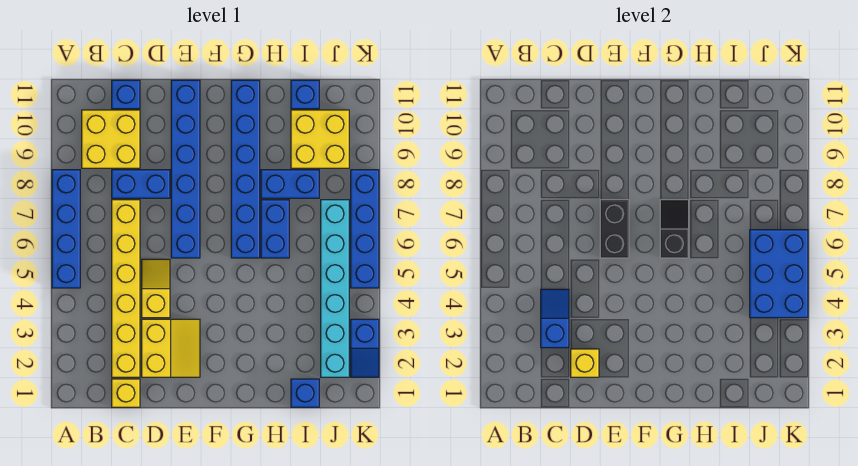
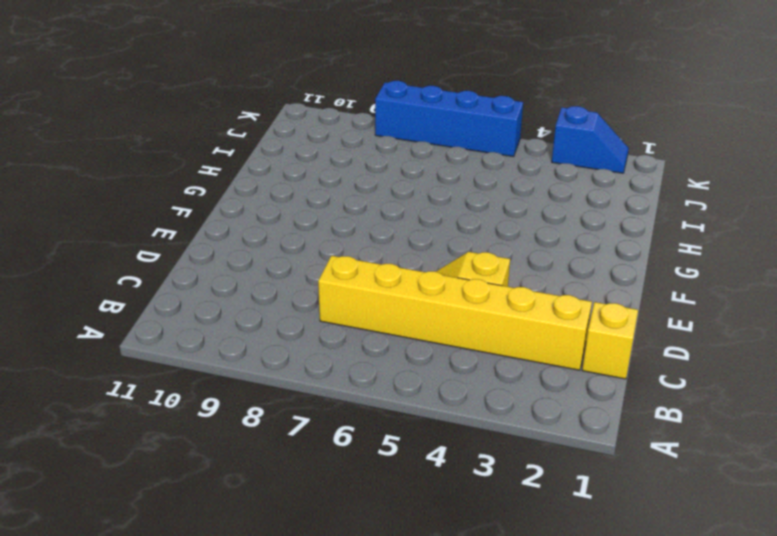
none -> blue 1x4 brick [52,170,80,288]
none -> yellow 2x2 brick [82,110,140,168]
none -> blue 1x2 brick [112,170,170,198]

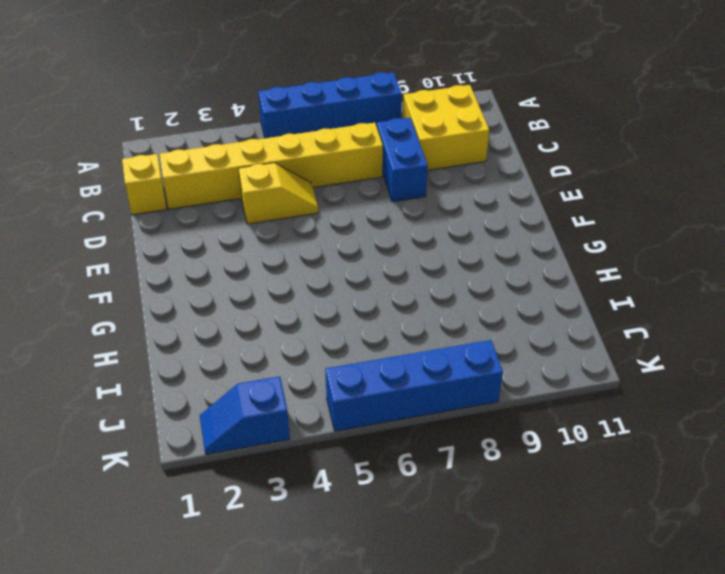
none -> blue 1x1 brick [112,80,140,109]
none -> yellow 2x2 slope [142,319,200,377]
none -> blue 1x6 brick [171,80,200,258]

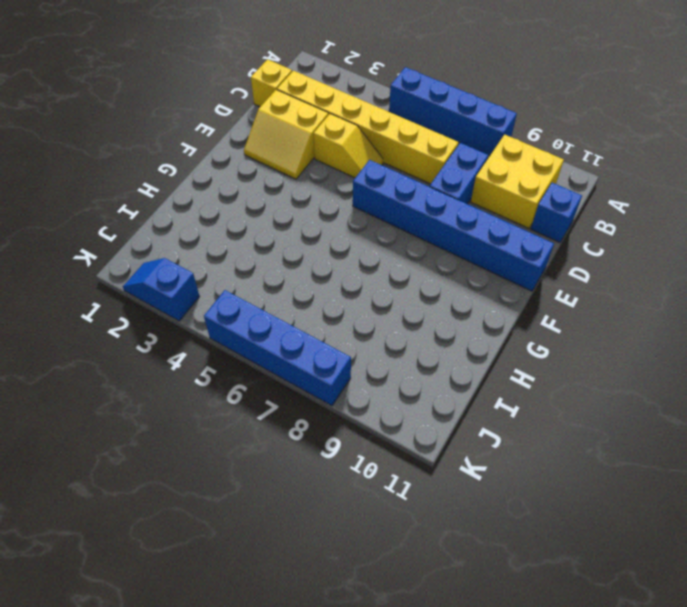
none -> blue 1x6 brick [231,80,260,258]
none -> blue 1x2 brick [261,200,289,258]
none -> blue 1x2 brick [261,170,319,198]

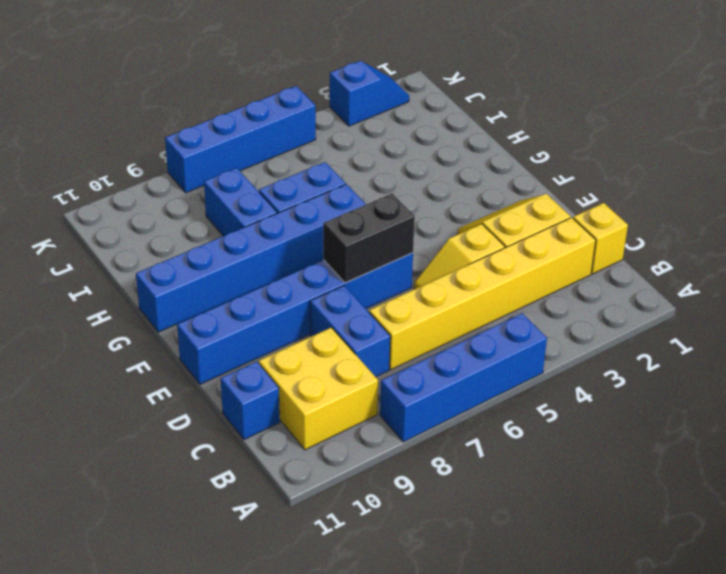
none -> blue 1x1 brick [291,379,319,407]
none -> yellow 2x2 brick [291,110,349,168]
none -> blue 1x1 brick [291,80,319,109]

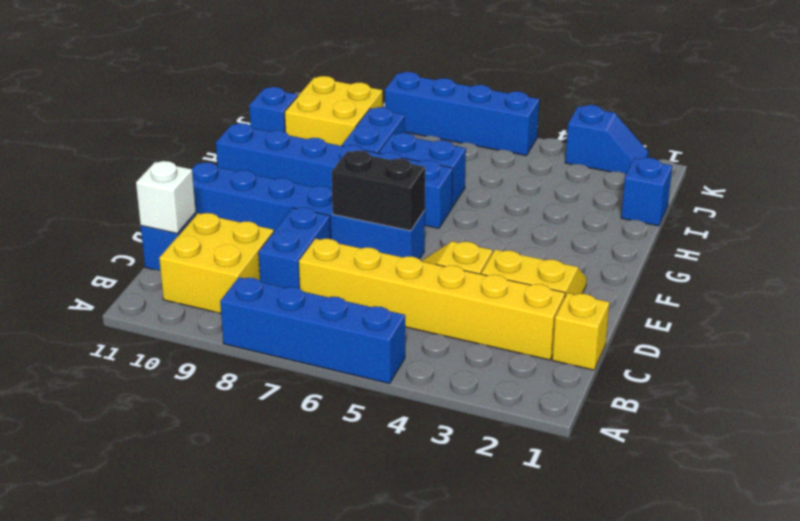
white 1x1 brick [136,161,196,233] -> none
none -> cyan 1x6 brick [321,200,349,377]
none -> blue 1x2 slope [541,289,569,348]
none -> yellow 1x1 brick [571,349,599,377]

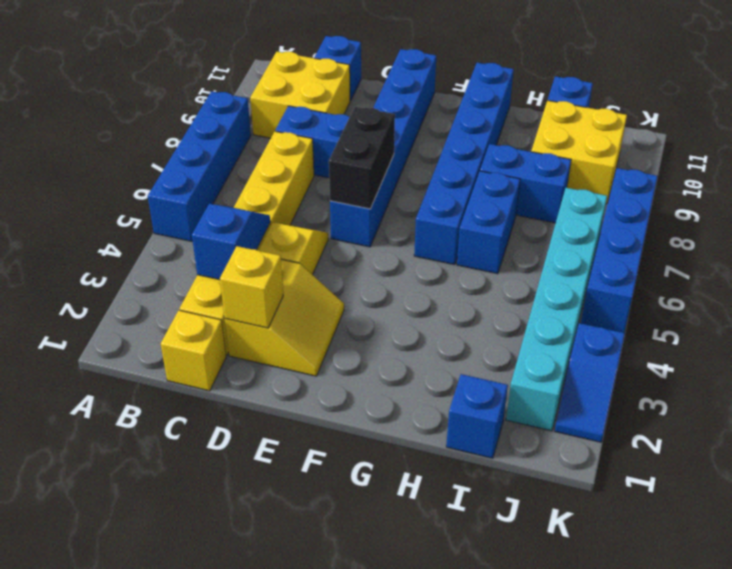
none -> black 1x2 slope [660,200,689,258]
none -> blue 2x3 brick [750,230,808,318]

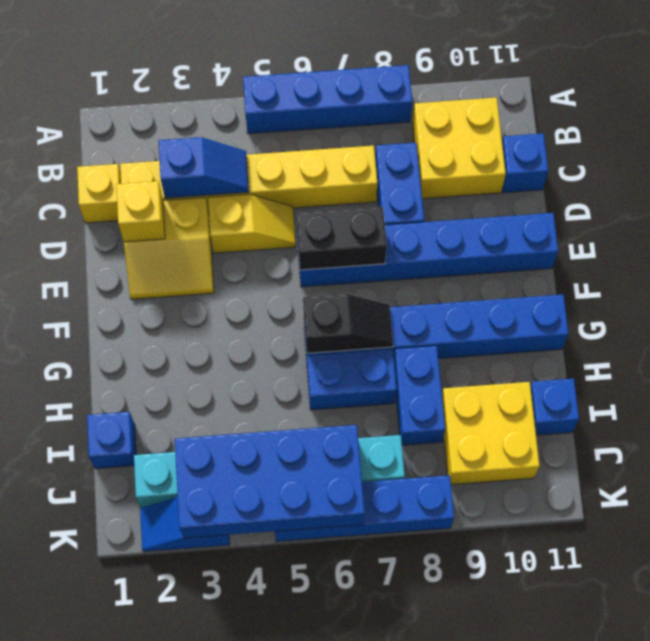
blue 2x4 brick [175,425,365,538] -> blue 2x3 brick [750,230,808,318]

